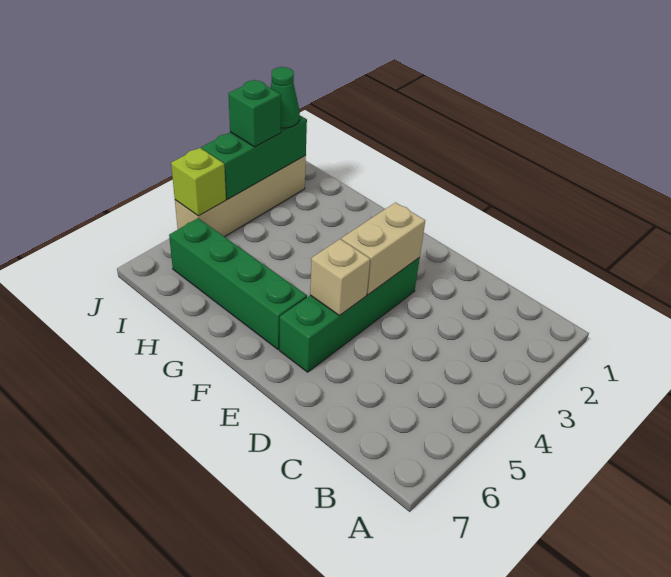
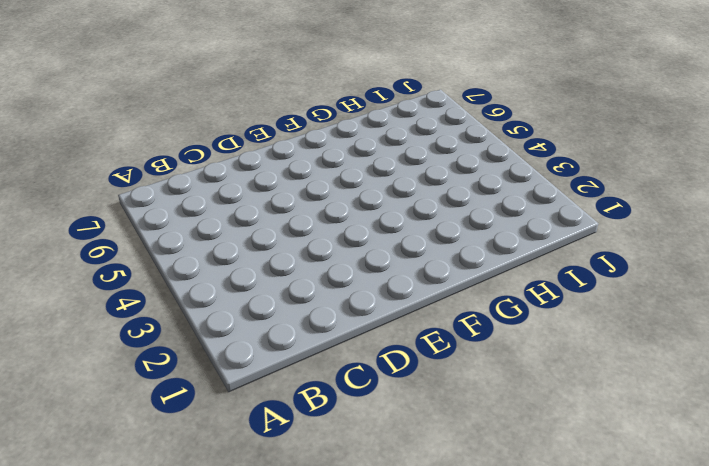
none -> green 1x4 brick [279,258,420,372]
none -> green 1x4 brick [169,218,307,350]

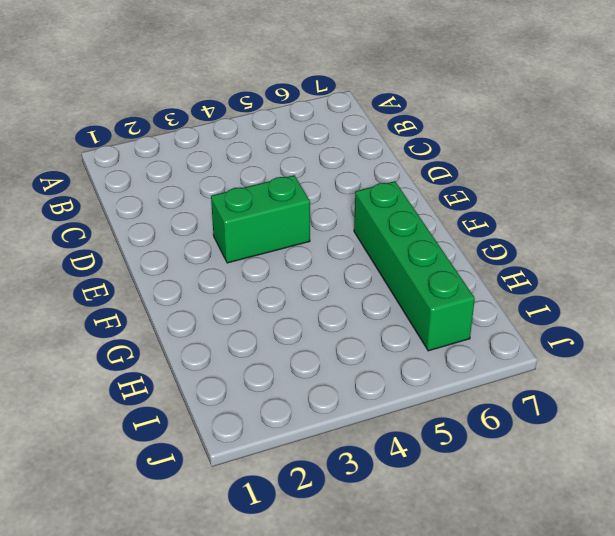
green 1x2 brick [211,175,310,263] -> green 1x4 brick [279,258,420,372]
none -> tan 1x4 brick [175,156,306,237]
none -> tan 1x2 brick [341,203,425,295]

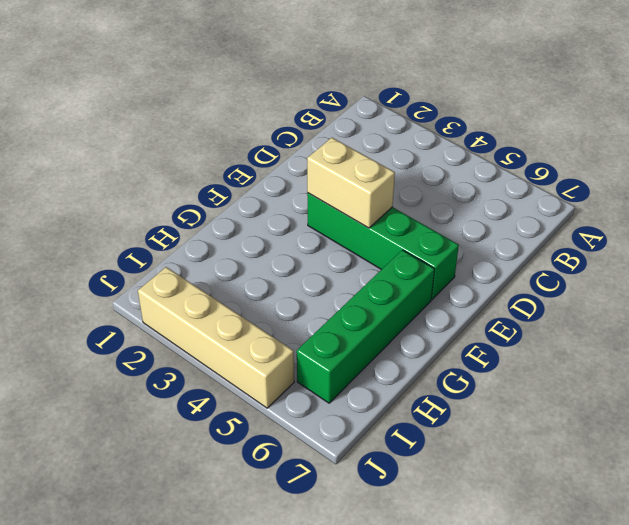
none -> tan 1x1 brick [310,239,370,316]
none -> green 1x3 brick [201,116,307,199]

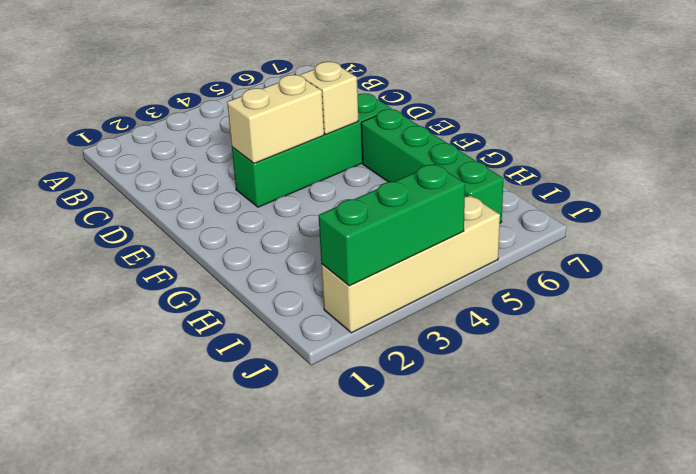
none -> lime 1x1 brick [171,148,226,216]
none -> green 1x1 cone [270,67,300,128]

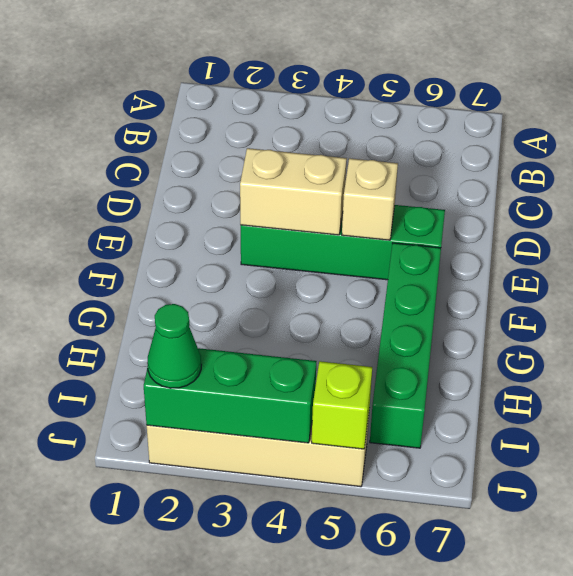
none -> green 1x1 brick [229,80,281,147]

